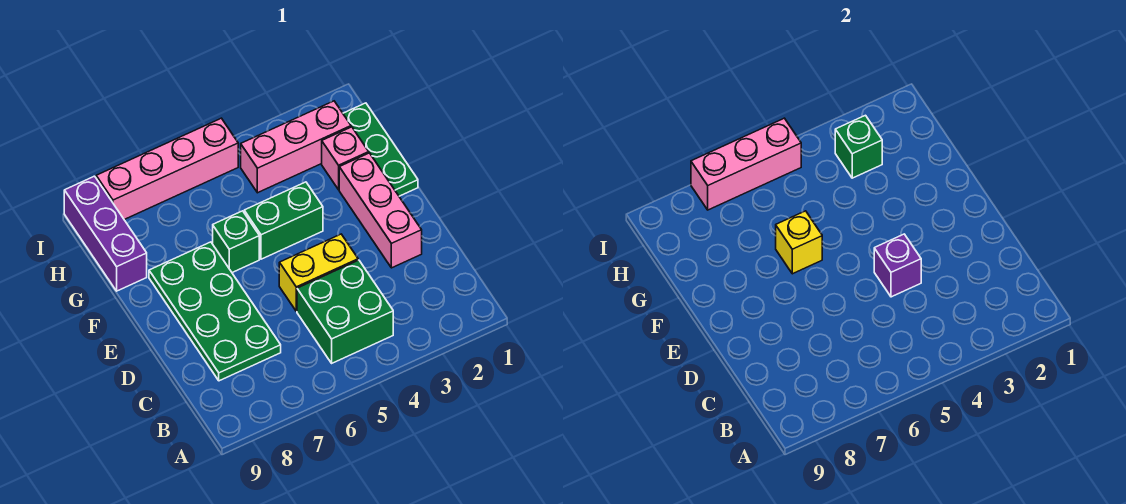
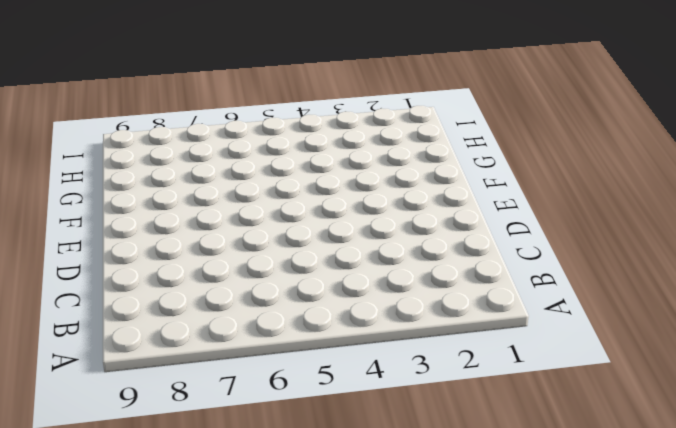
none -> green 2x2 brick [297,260,393,363]
none -> green 2x4 plate [149,242,281,381]
none -> pink 1x3 brick [339,153,422,268]

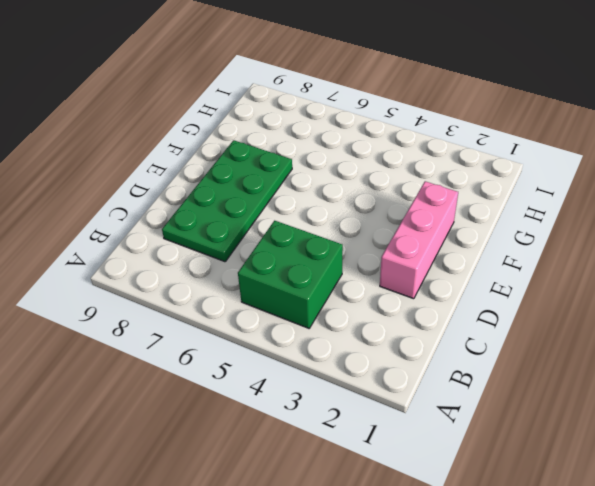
none -> yellow 1x2 brick [279,234,358,311]
none -> green 1x3 plate [343,103,418,196]
none -> green 1x2 brick [244,182,323,259]

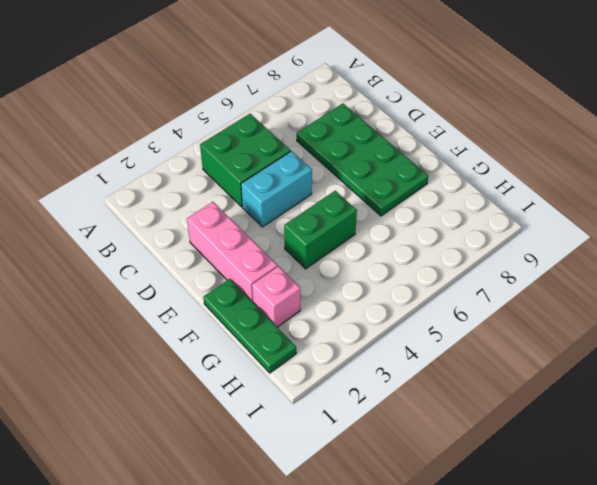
cyan 1x2 brick [241,151,312,227] -> yellow 1x2 brick [279,234,358,311]
none -> green 1x1 brick [213,211,259,273]
none -> purple 1x3 brick [64,176,147,291]
none -> pink 1x3 brick [241,101,351,193]

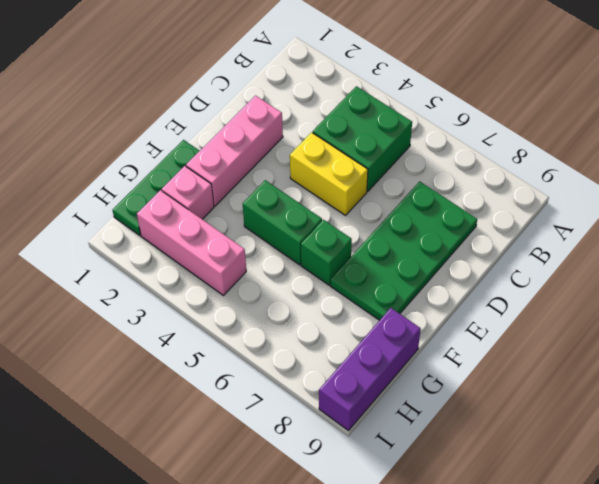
none -> pink 1x4 brick [96,118,238,220]
none -> purple 1x1 brick [874,234,921,297]
none -> yellow 1x1 brick [776,211,822,274]

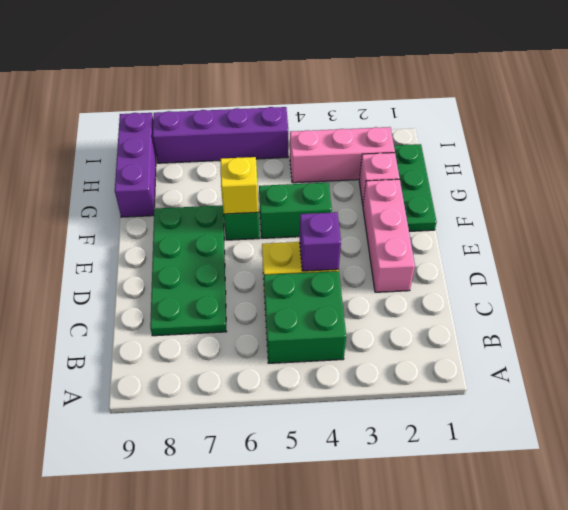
purple 1x4 brick [153,107,288,163] -> pink 1x4 brick [96,118,238,220]
none -> green 1x1 brick [835,115,882,178]
none -> pink 1x3 brick [691,118,801,210]

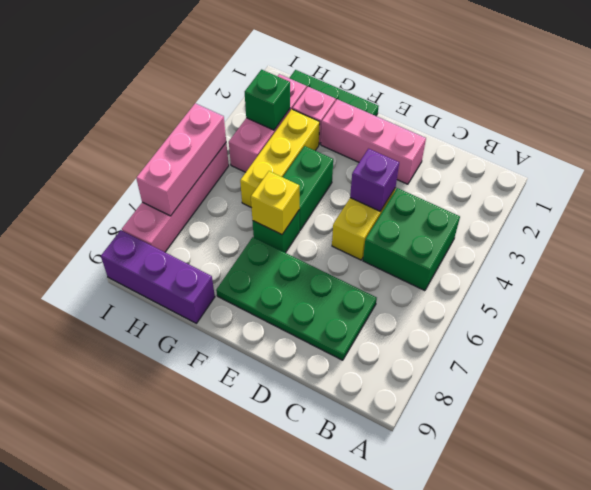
yellow 1x3 brick [240,109,320,208] -> none

